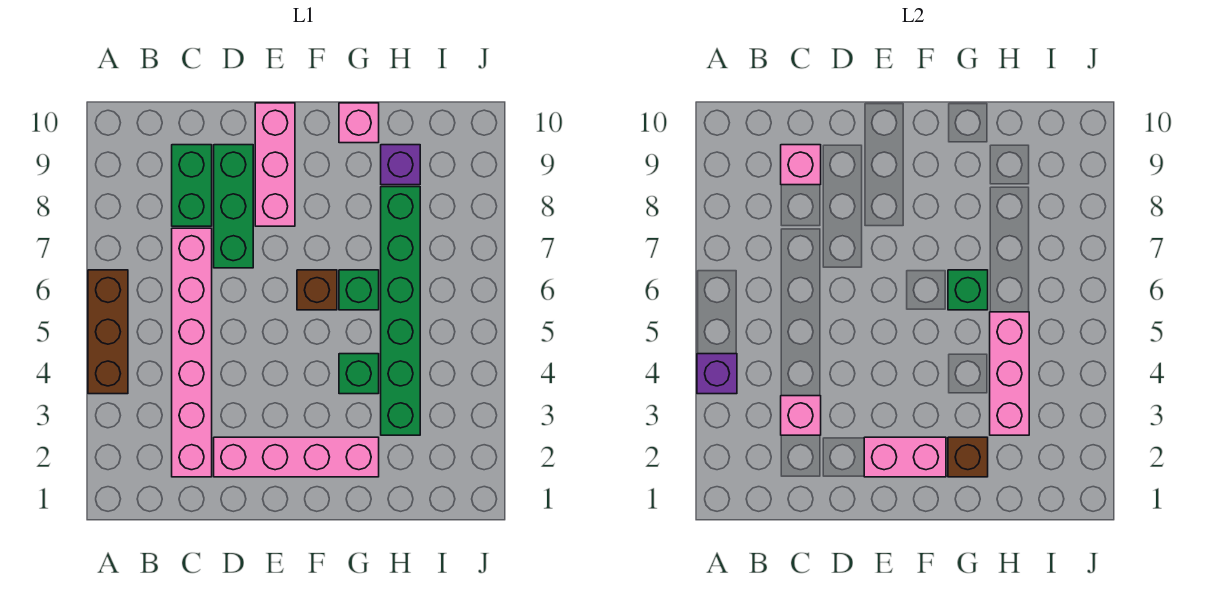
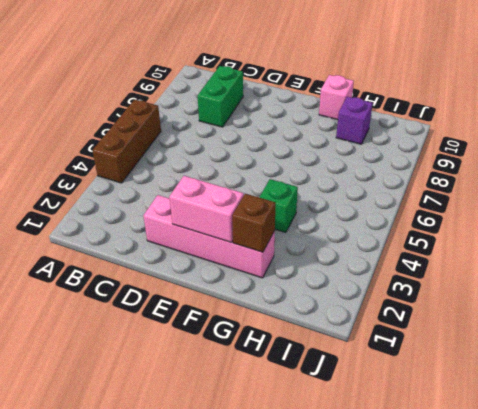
none -> pink 1x6 brick [172,228,212,477]
none -> green 1x3 brick [214,145,253,268]
none -> pink 1x3 brick [255,103,295,226]

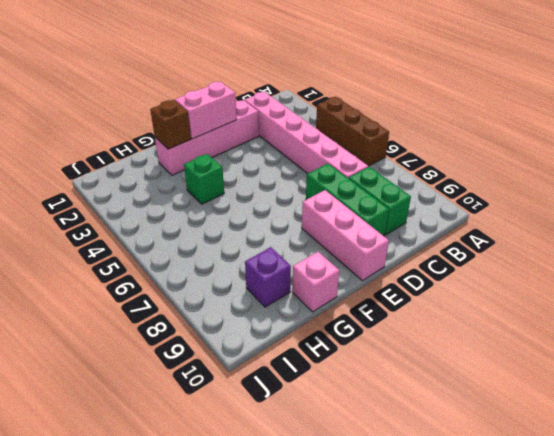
none -> brown 1x1 brick [297,270,337,310]
none -> green 1x1 brick [339,270,379,310]
none -> green 1x6 brick [381,187,420,435]

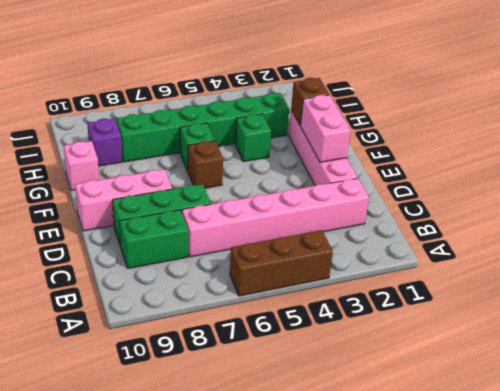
none -> purple 1x1 brick [697,354,737,394]
none -> pink 1x1 brick [781,396,821,435]
none -> pink 1x1 brick [781,145,821,185]

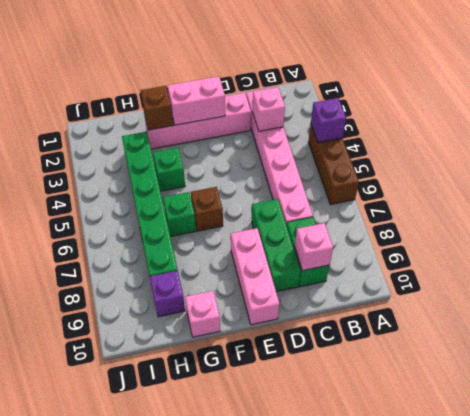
none -> green 1x1 brick [948,270,988,310]
none -> pink 1x3 brick [990,312,1029,435]

